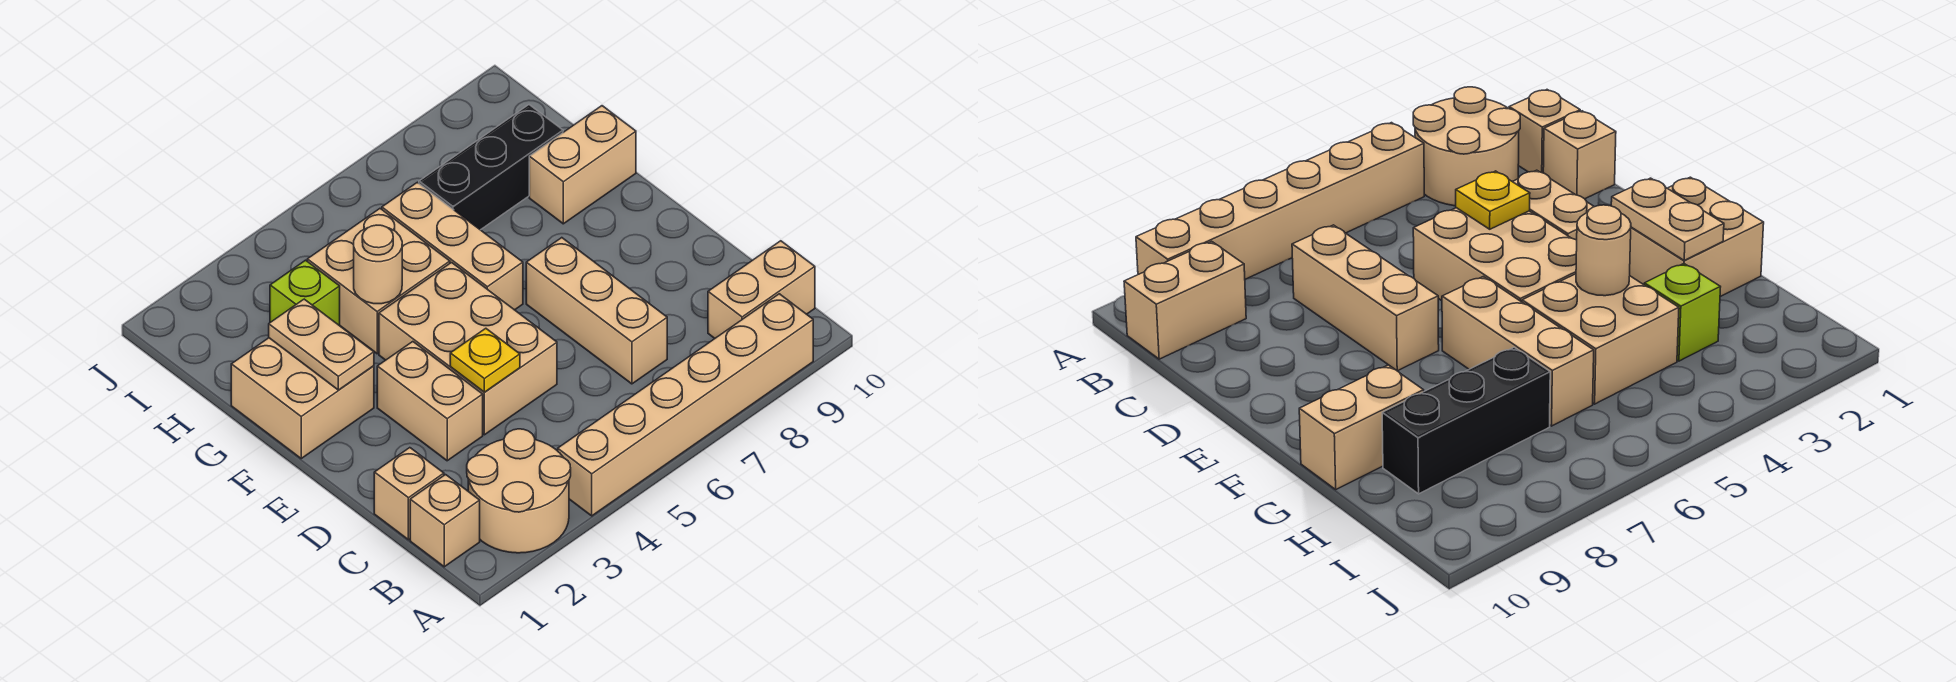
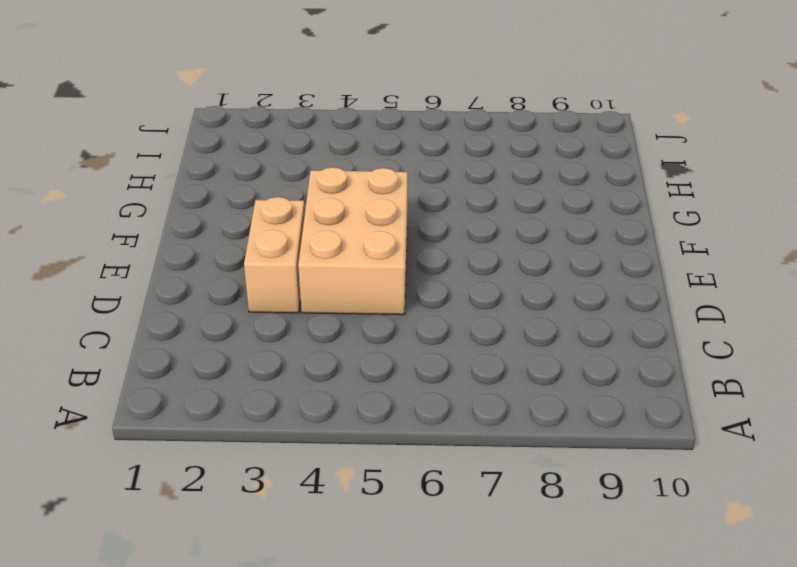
none -> tan 2x2 round brick [467,429,571,553]
none -> tan 1x6 brick [558,294,813,516]
none -> tan 1x1 brick [410,475,480,567]

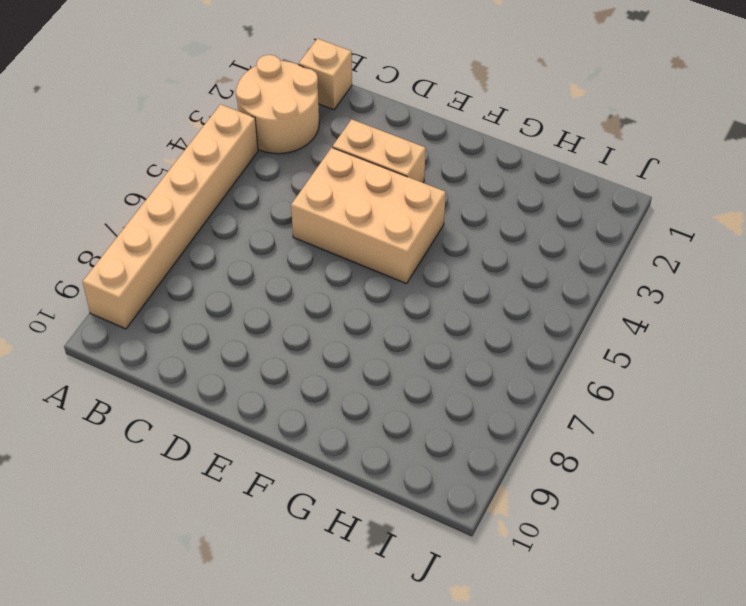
none -> tan 1x2 brick [708,241,815,338]
none -> tan 1x1 brick [374,448,444,540]
none -> tan 1x3 brick [526,238,667,384]

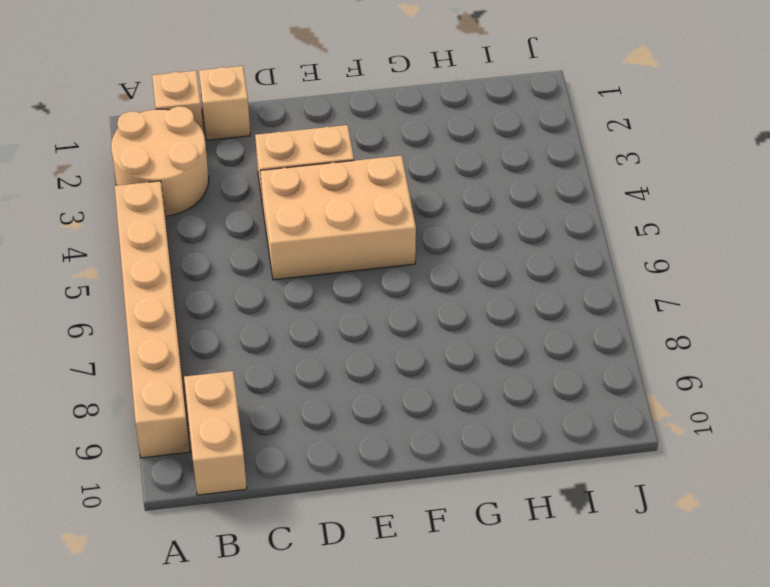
none -> tan 1x3 brick [526,238,667,384]
none -> tan 2x2 brick [231,338,374,458]
none -> tan 1x3 brick [382,182,523,310]

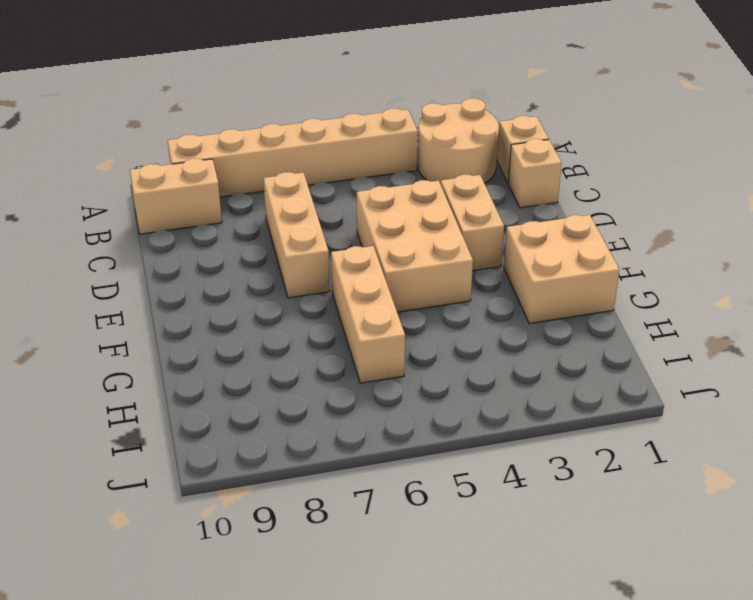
none -> tan 2x2 brick [307,209,450,354]
none -> tan 1x2 brick [529,106,636,224]
none -> lime 1x1 brick [270,260,340,326]

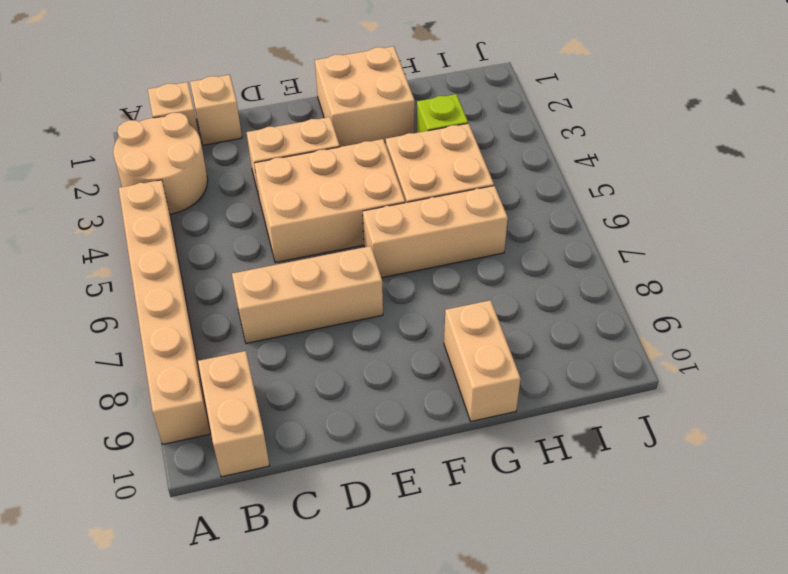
none -> black 1x3 brick [419,105,563,230]
none -> yellow 1x1 plate [450,328,520,392]
none -> tan 1x2 plate [269,299,374,390]

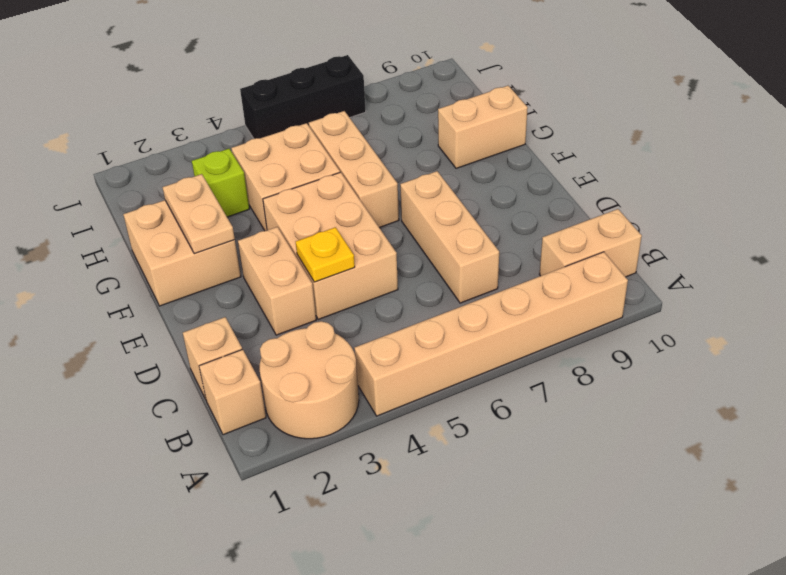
black 1x3 brick [240,55,366,139] -> black 1x3 brick moved to [419,105,563,230]
none -> tan 1x1 round brick [354,225,402,304]

